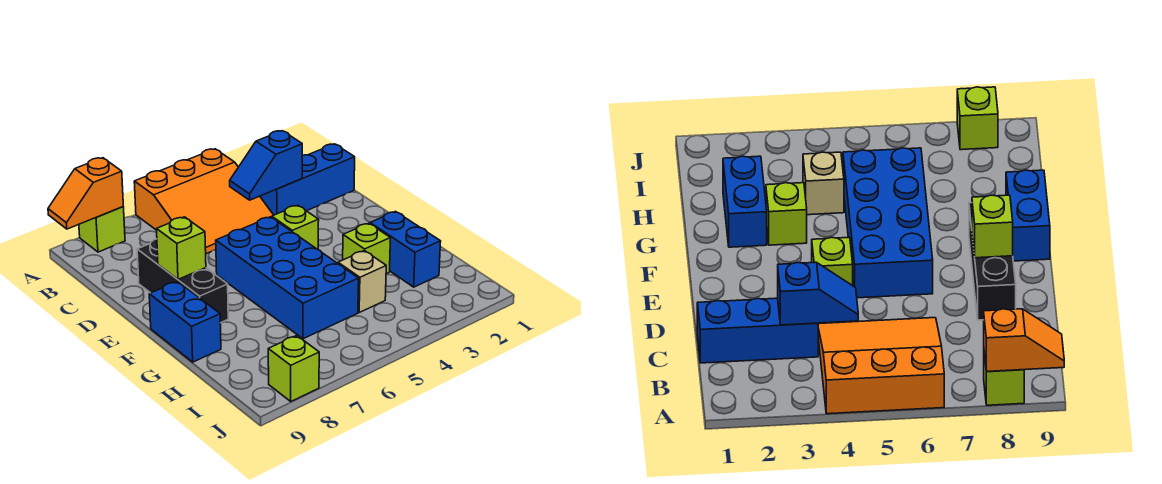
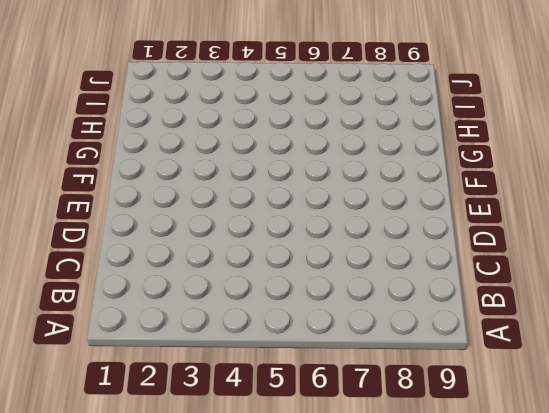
none -> orange 3x3 slope [134,149,273,254]
none -> lime 1x1 brick [79,207,125,252]
none -> blue 1x3 brick [260,144,355,215]

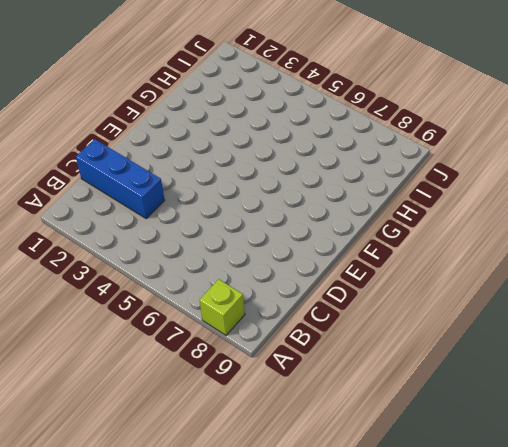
none -> orange 3x3 slope [134,149,273,254]
none -> black 1x3 brick [137,239,228,323]
none -> lime 1x1 brick [272,205,319,249]

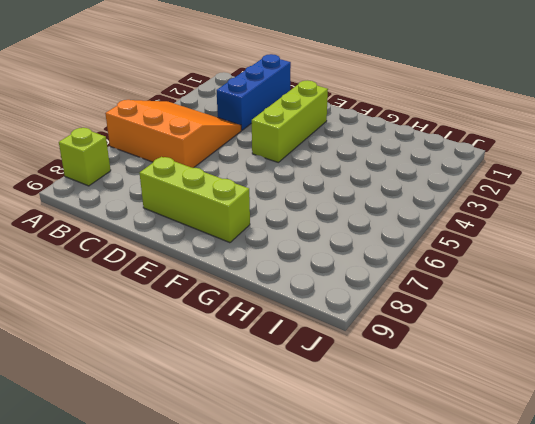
orange 3x3 slope [105,100,241,168] -> orange 3x3 slope turned to [134,149,273,254]
lime 1x3 brick [140,157,250,243] -> black 1x3 brick [137,239,228,323]
lime 1x3 brick [252,80,328,162] -> lime 1x1 brick [272,205,319,249]
none -> blue 2x4 brick [216,217,359,339]
none -> blue 1x2 brick [149,281,221,362]
none -> blue 1x2 brick [370,212,441,287]

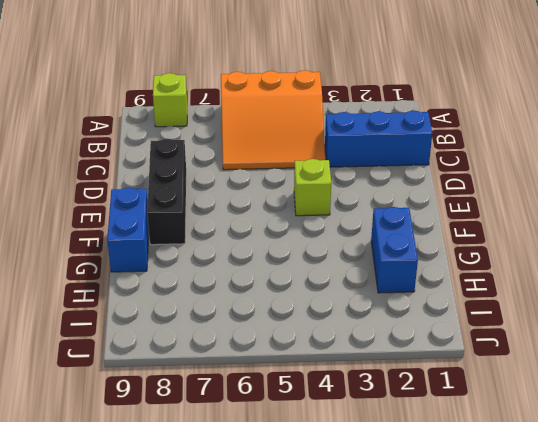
none -> blue 2x4 brick [216,217,359,339]
none -> lime 1x1 brick [343,223,390,274]
none -> tan 1x1 brick [338,251,386,312]

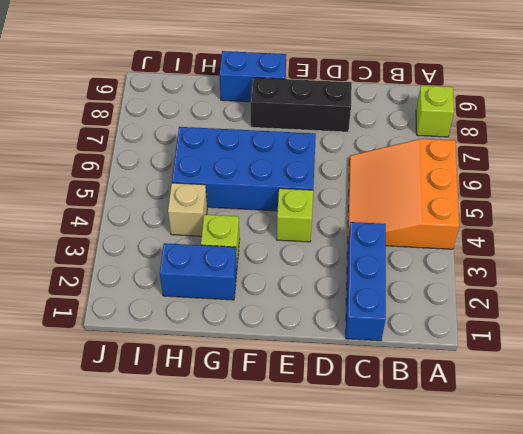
none -> lime 1x1 brick [268,335,319,401]
none -> orange 1x2 slope [48,158,123,229]
none -> blue 1x2 slope [230,131,302,200]

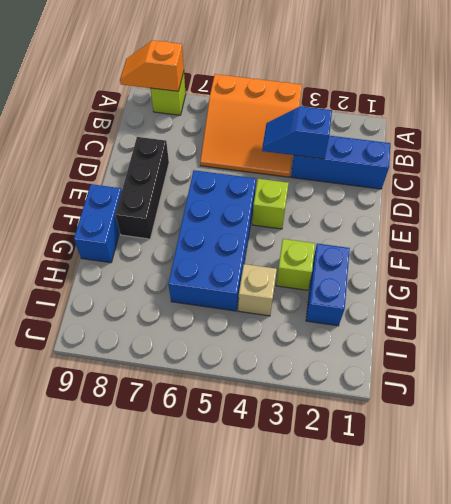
none -> lime 1x1 brick [268,335,319,401]
none -> lime 1x1 brick [157,217,206,279]

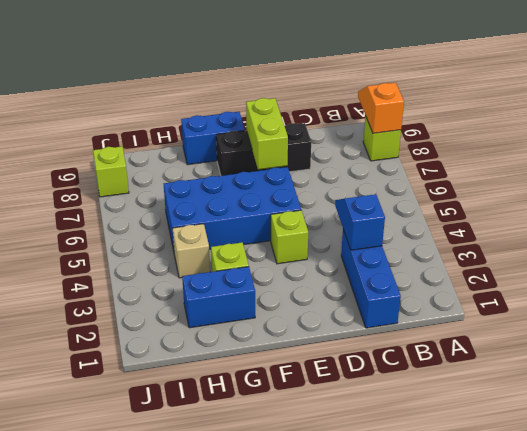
lime 1x2 brick [246,98,288,170] -> lime 1x1 brick [157,217,206,279]
none -> orange 3x3 slope [134,149,273,254]

